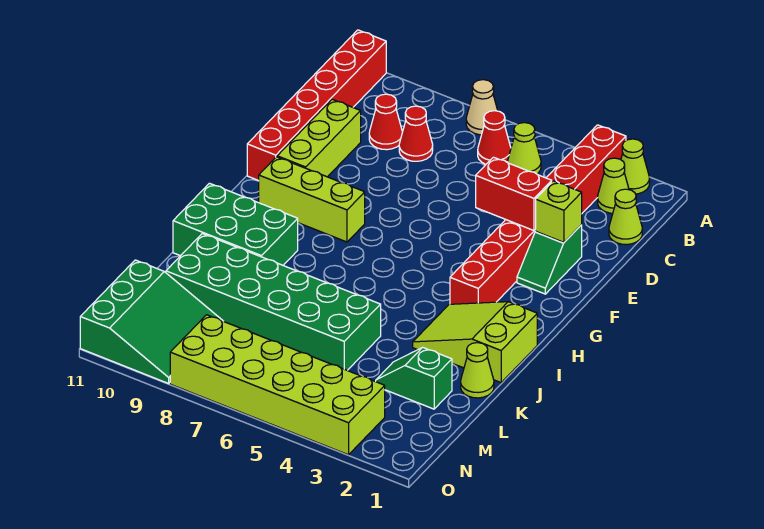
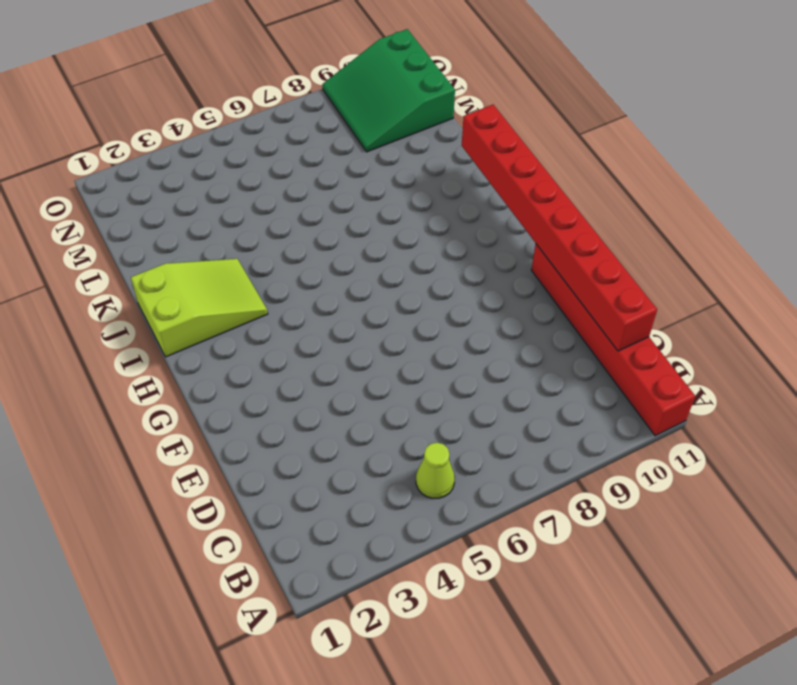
red 1x8 brick [462,105,657,351] -> red 1x8 brick moved to [450,125,626,304]
none -> lime 1x1 cone [621,139,650,194]
none -> tan 1x1 cone [466,80,498,135]
none -> lime 1x1 cone [598,158,629,213]

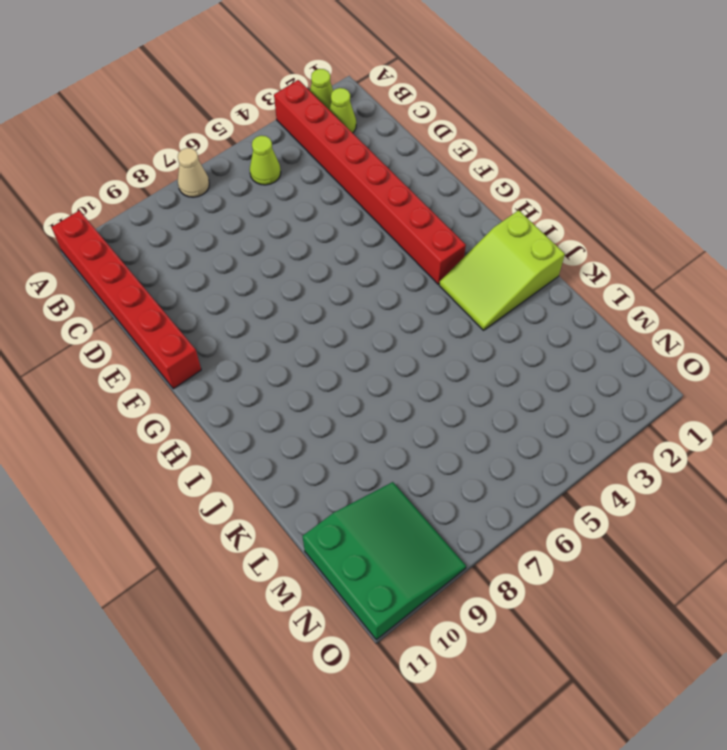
none -> red 1x1 cone [478,111,511,164]
none -> lime 1x1 cone [609,189,642,245]
none -> red 1x1 cone [399,106,433,161]

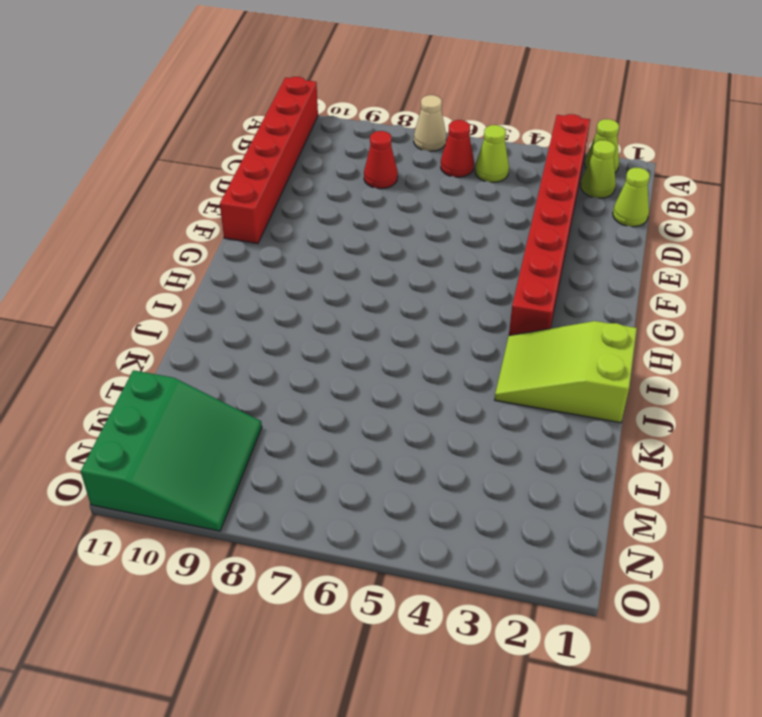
none -> red 1x1 cone [369,94,402,150]
none -> lime 1x3 brick [277,99,361,177]
none -> green 1x2 slope [517,225,582,294]

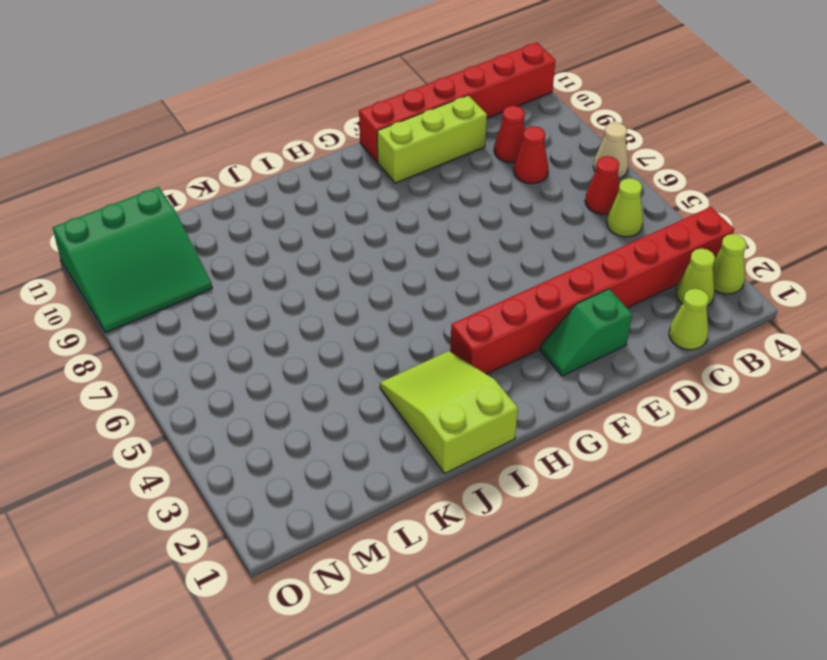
none -> lime 1x3 brick [259,157,365,242]
none -> green 2x3 brick [173,183,298,265]
none -> lime 1x1 cone [461,343,494,398]

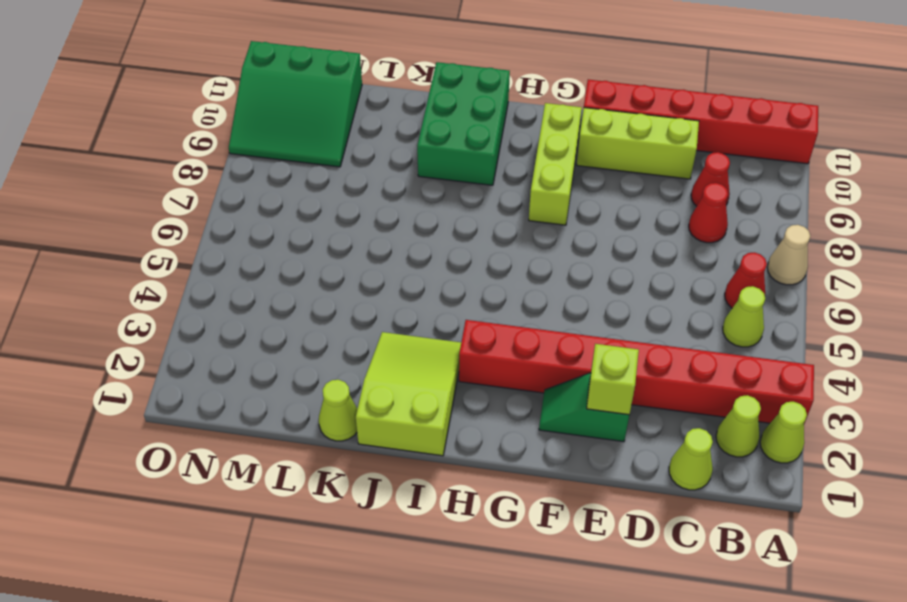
none -> green 2x6 brick [166,234,381,370]
none -> green 1x2 slope [376,347,452,409]
none -> lime 2x6 brick [170,315,385,455]

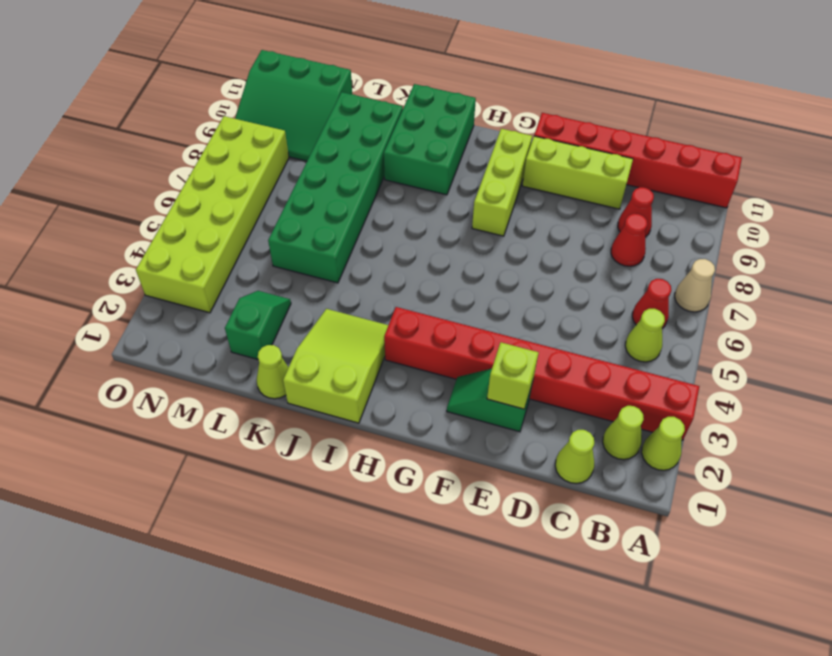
none -> red 1x2 brick [476,157,552,231]

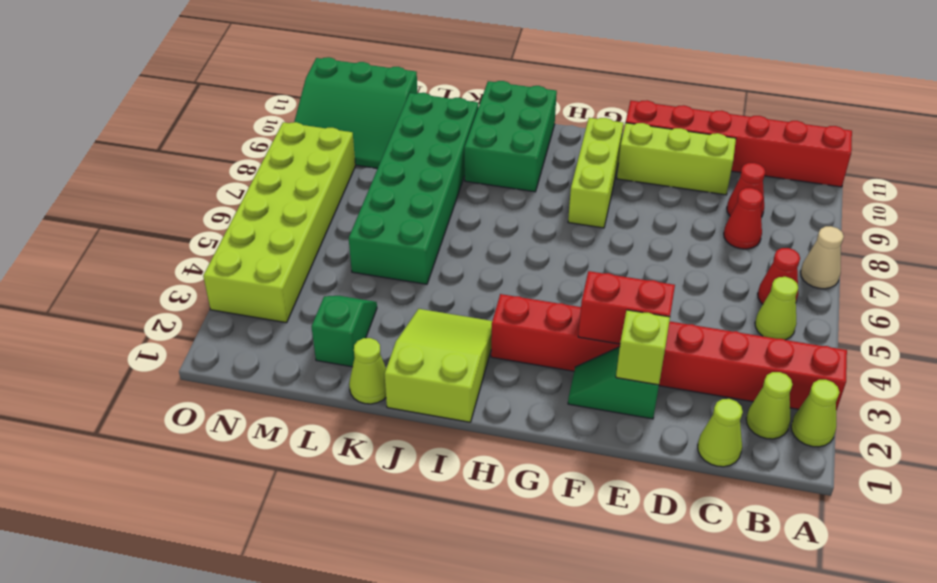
red 1x2 brick [578,271,675,344] -> red 1x2 brick turned to [476,157,552,231]

